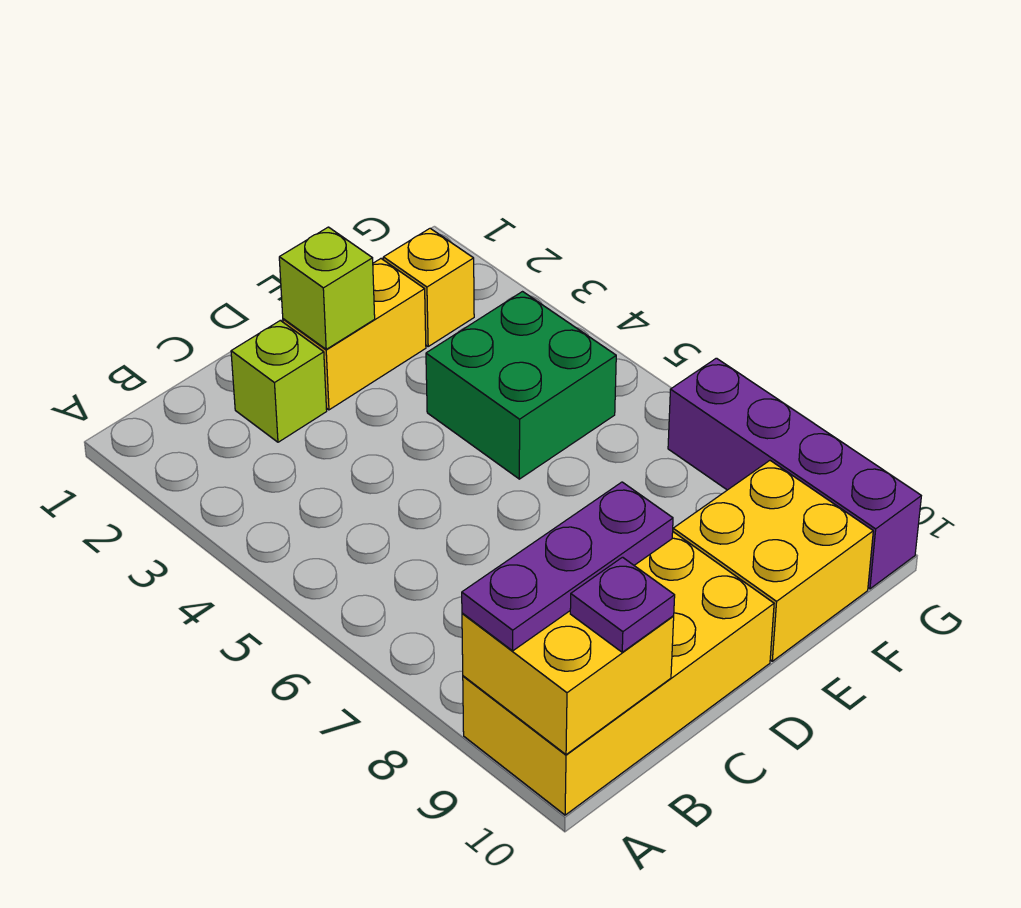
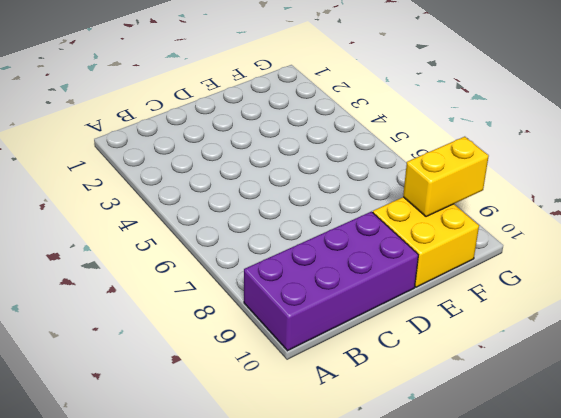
purple 2x4 brick [244,212,418,351] -> yellow 2x4 brick [463,532,774,815]
yellow 1x2 brick [403,137,489,217] -> yellow 1x2 brick moved to [283,259,426,410]
none -> lime 1x1 brick [231,320,327,442]
none -> green 2x2 brick [426,292,616,479]

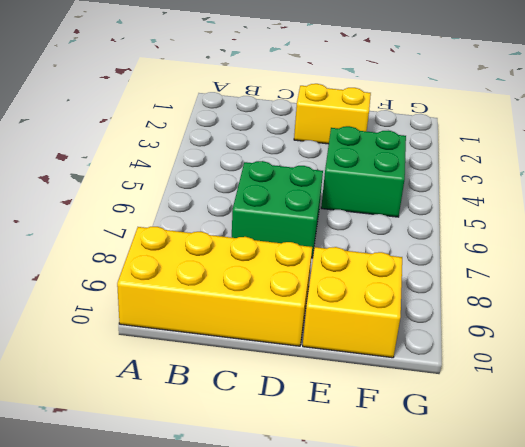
green 2x2 brick [232,161,323,258] -> none
none -> lime 1x1 brick [231,320,327,442]
none -> yellow 1x1 brick [383,228,474,346]

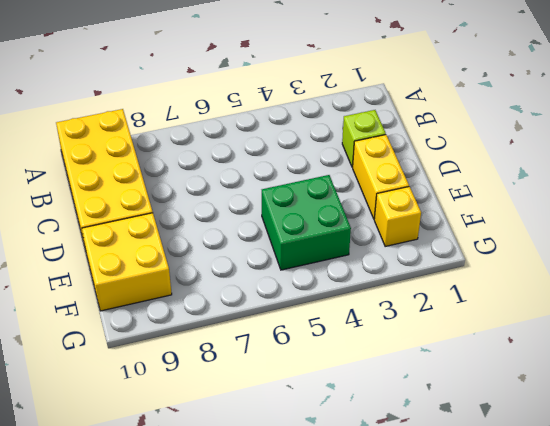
none -> purple 1x4 brick [668,358,921,589]
none -> yellow 2x2 brick [462,611,674,755]

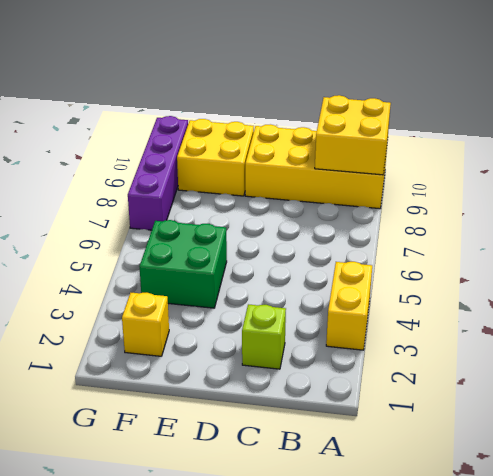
yellow 1x2 brick [326,262,372,350] -> yellow 1x2 brick turned to [283,259,426,410]
none -> lime 1x1 brick [279,227,375,349]
none -> purple 1x3 plate [462,482,673,651]

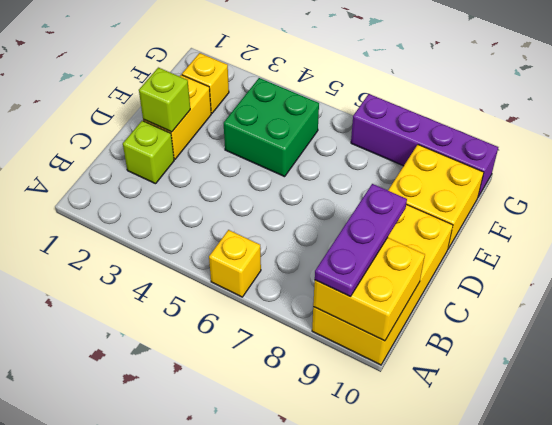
yellow 1x1 brick [209,230,261,297] -> none
none -> purple 1x1 plate [570,557,675,652]

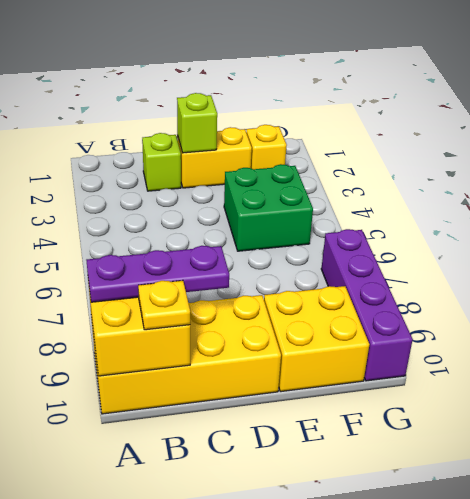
yellow 1x1 plate [138,280,190,330] -> purple 1x1 plate [570,557,675,652]

